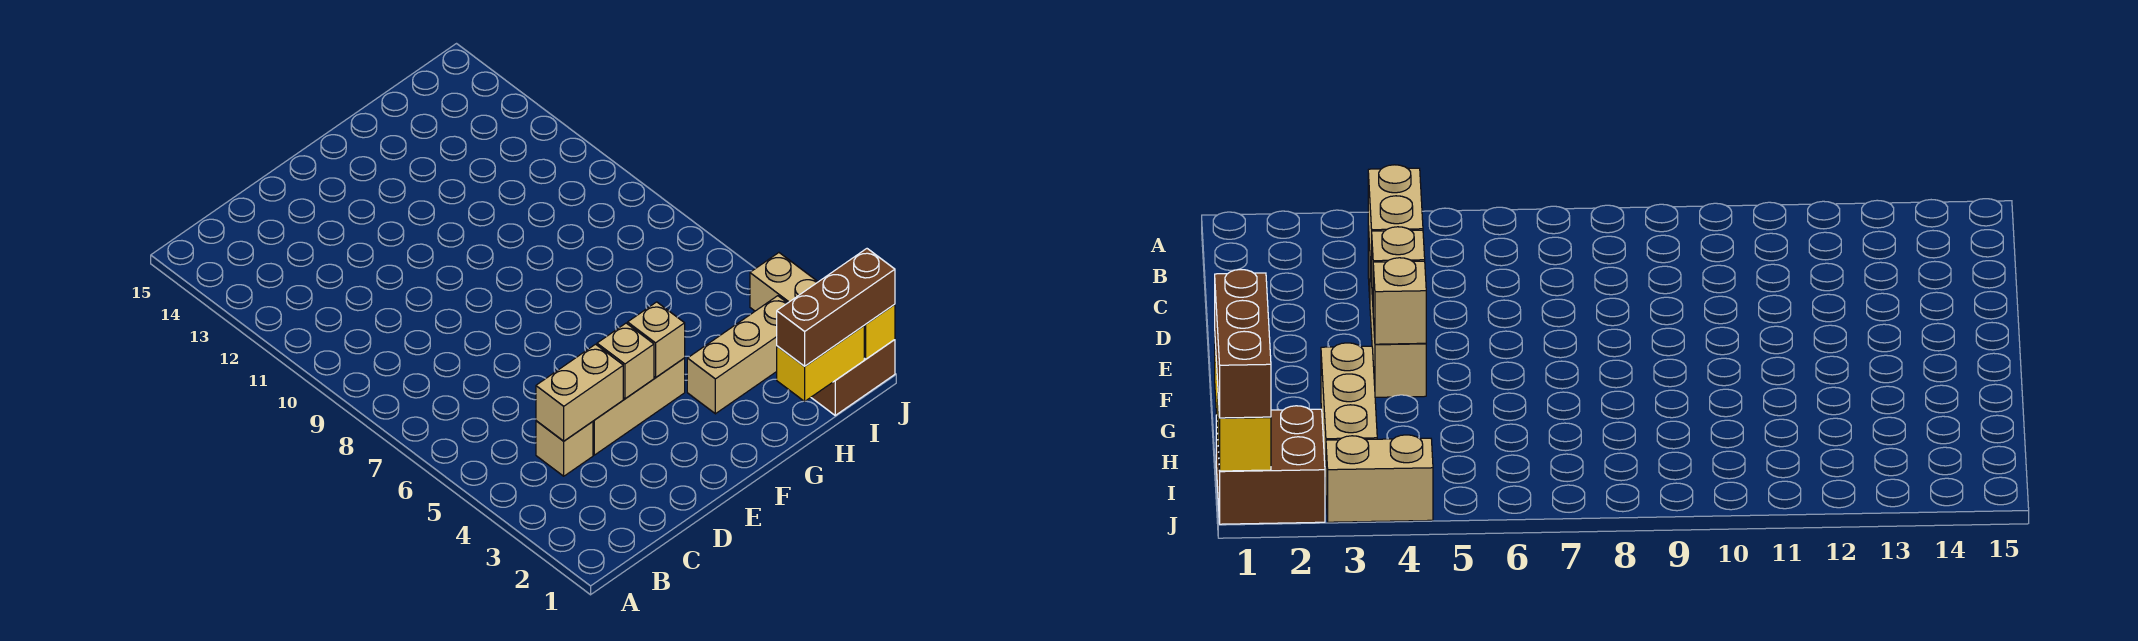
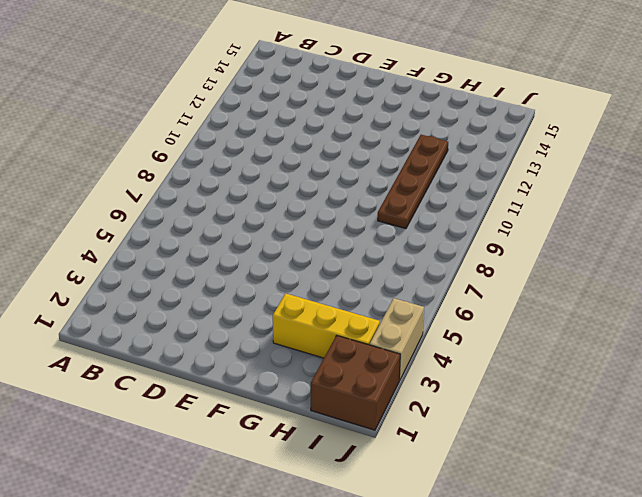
yellow 1x3 brick [273,293,380,358] -> tan 1x3 brick [687,296,787,414]
brown 1x4 plate [378,135,448,229] -> none
none -> tan 1x1 brick [536,421,593,476]
none -> tan 1x3 brick [593,358,685,455]

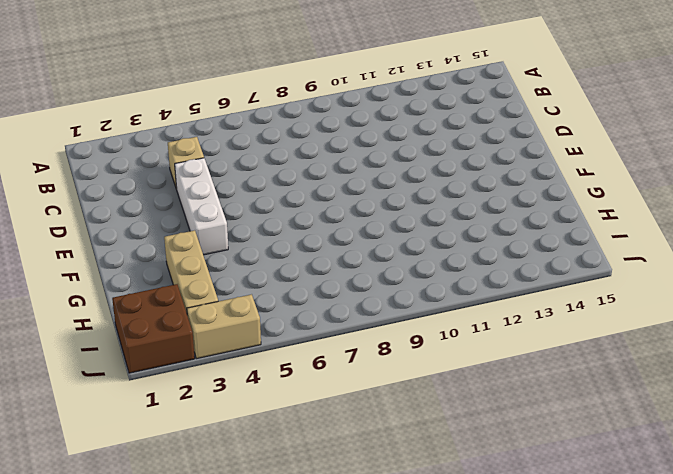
white 1x3 brick [175,158,228,255] -> tan 1x3 brick [593,358,685,455]
none -> tan 1x2 brick [536,344,623,441]
none -> tan 1x1 brick [597,323,654,399]

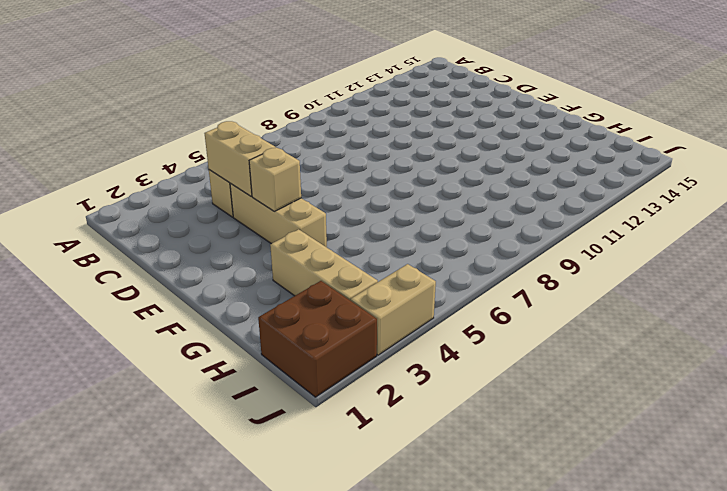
none -> tan 1x1 brick [628,302,685,378]
none -> yellow 1x2 brick [777,326,864,401]

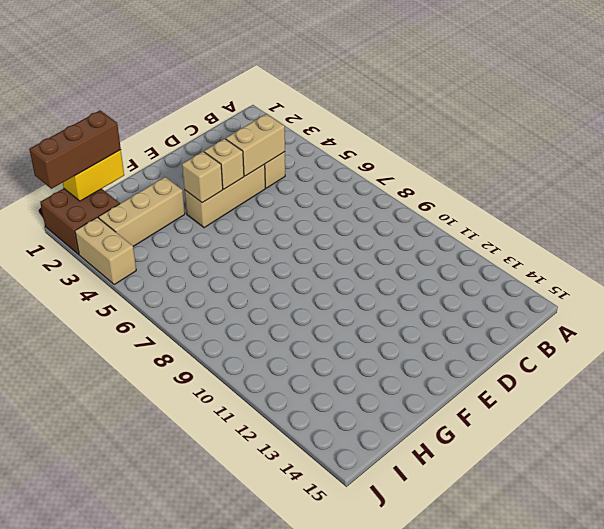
none -> yellow 1x1 brick [864,304,895,359]

